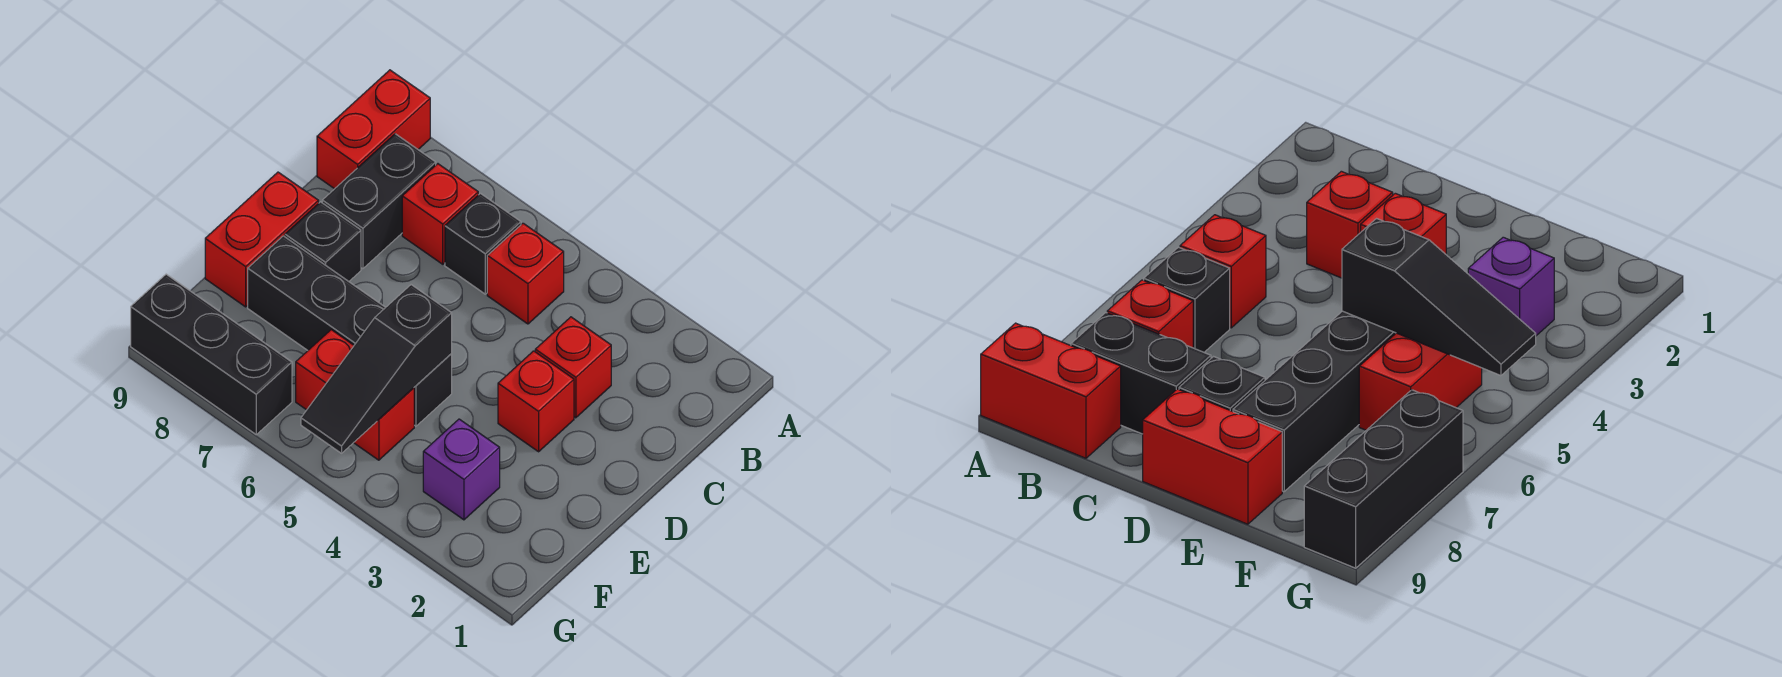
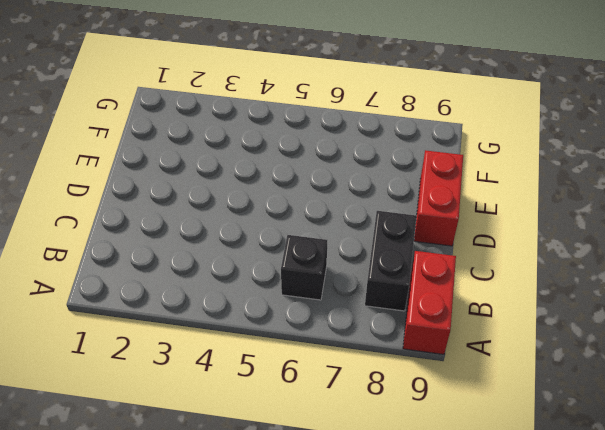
none -> red 1x1 brick [487,223,564,324]
none -> red 1x1 brick [402,164,478,264]
none -> red 1x1 brick [535,317,611,418]

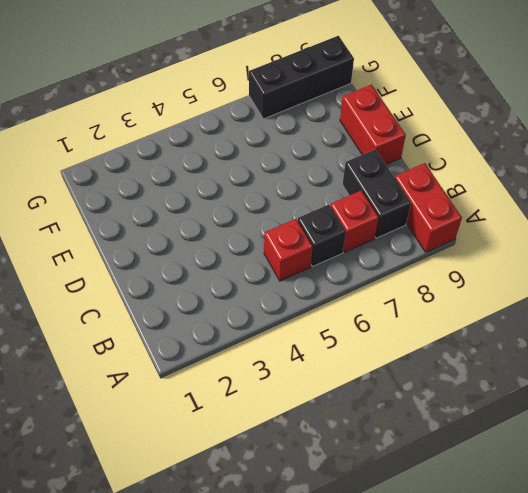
none -> red 1x1 brick [535,317,611,418]
none -> red 1x1 brick [498,351,574,452]
none -> black 1x1 brick [285,202,361,281]

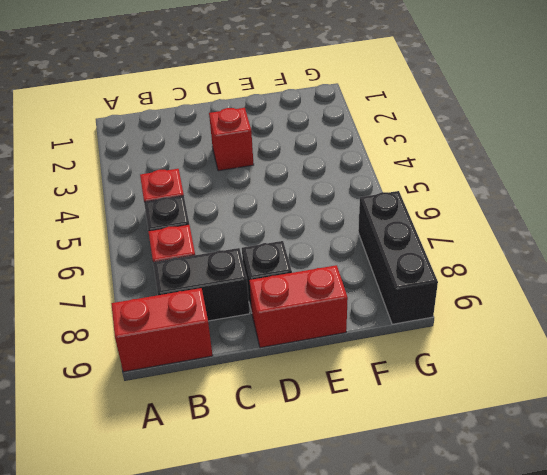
none -> red 1x1 brick [535,317,611,418]
none -> black 1x4 brick [248,236,452,426]
none -> purple 1x1 brick [423,419,500,520]

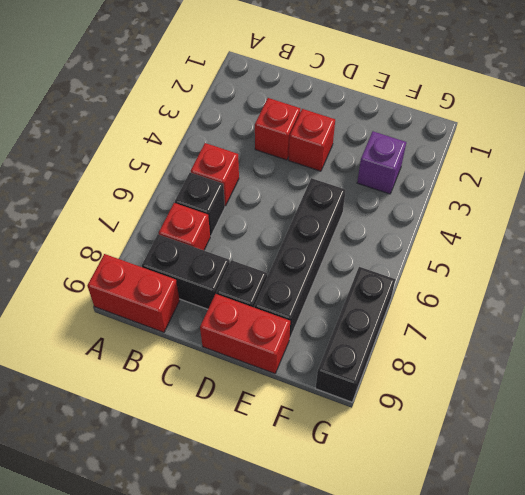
none -> red 1x2 brick [296,330,414,460]
none -> black 1x3 slope [301,285,452,453]

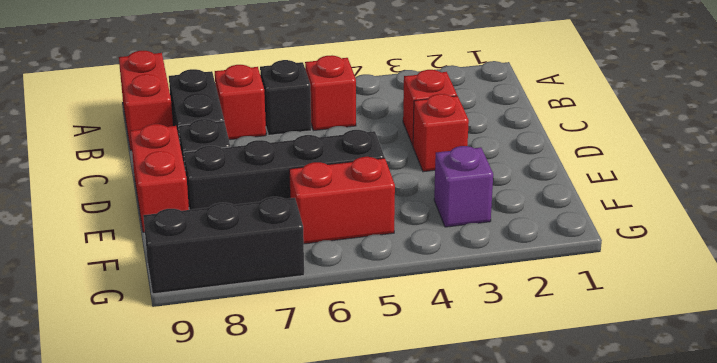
none -> black 1x3 slope [301,285,452,453]

